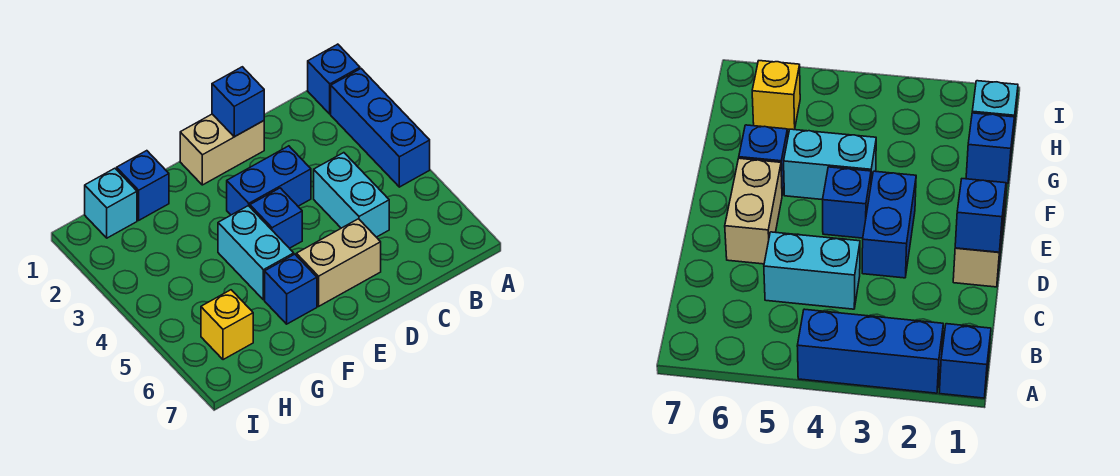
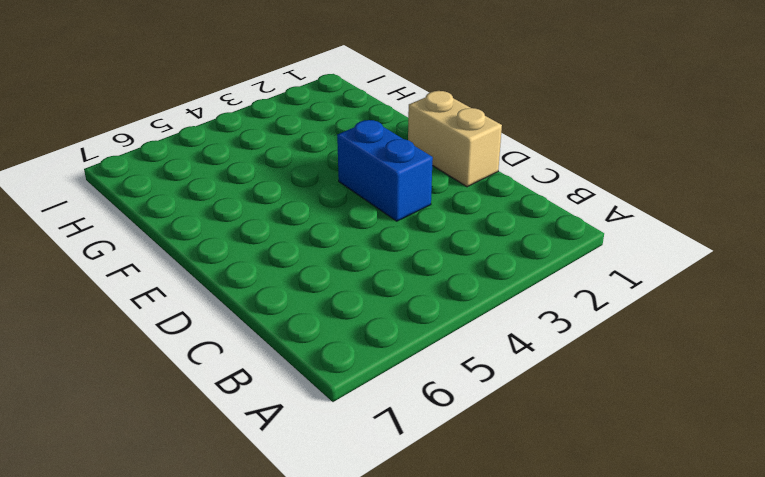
none -> blue 1x1 brick [308,44,360,114]
none -> blue 1x3 brick [331,69,430,187]
none -> cyan 1x2 brick [314,153,389,237]

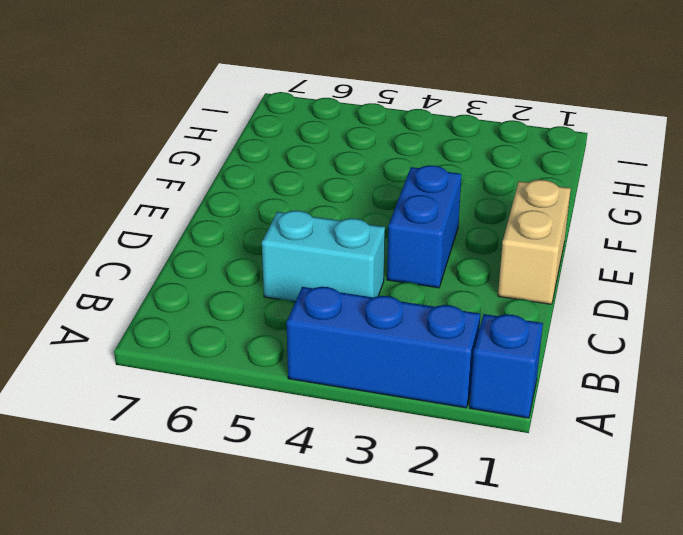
none -> tan 1x2 brick [296,219,381,306]
none -> blue 1x1 brick [250,188,302,248]
none -> cyan 1x2 brick [218,206,294,300]

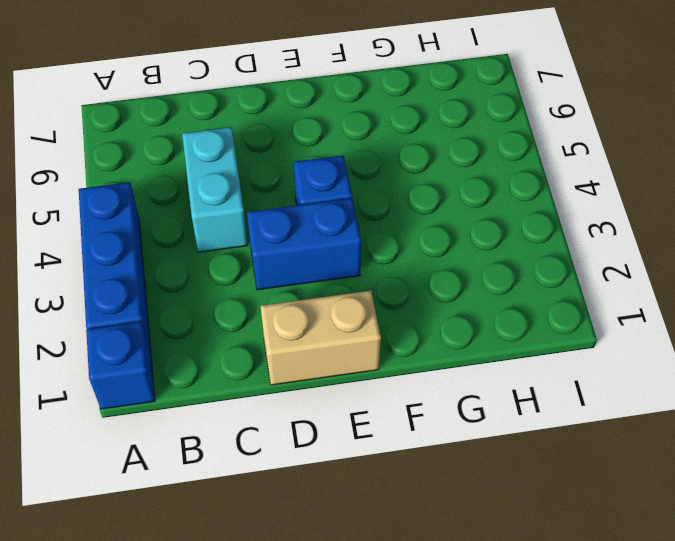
none -> tan 1x2 brick [296,219,381,306]
none -> cyan 1x2 brick [218,206,294,300]
none -> blue 1x1 brick [265,254,317,324]

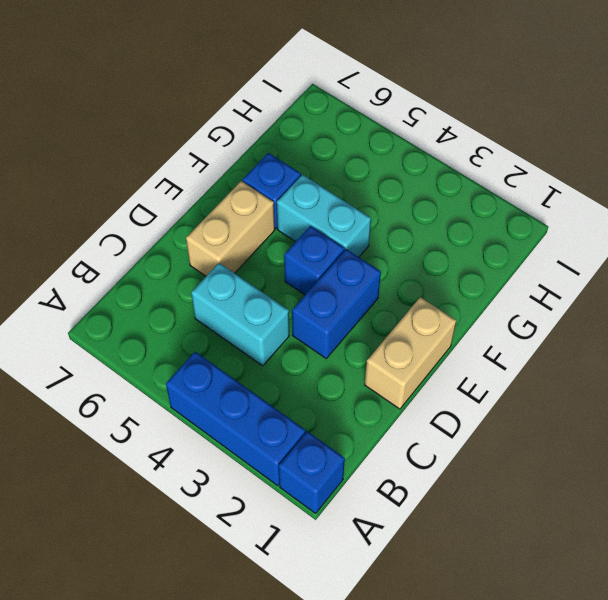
none -> blue 1x1 brick [117,151,169,220]
none -> cyan 1x1 brick [85,168,137,238]
none -> yellow 1x1 brick [201,290,253,360]

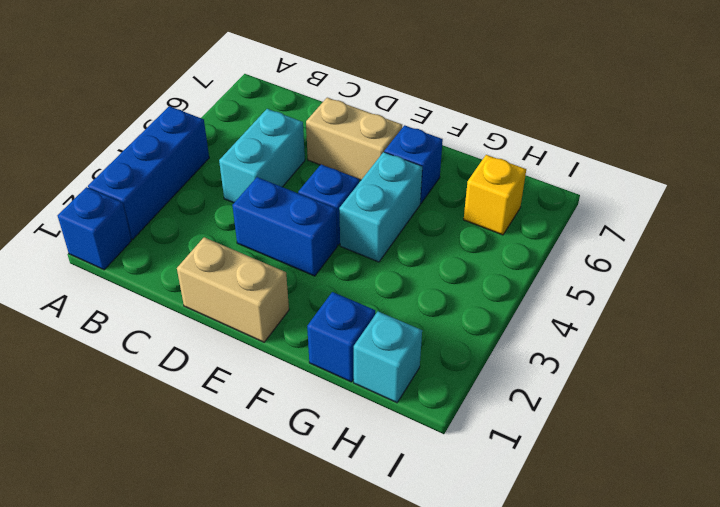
none -> blue 1x1 brick [212,67,264,137]

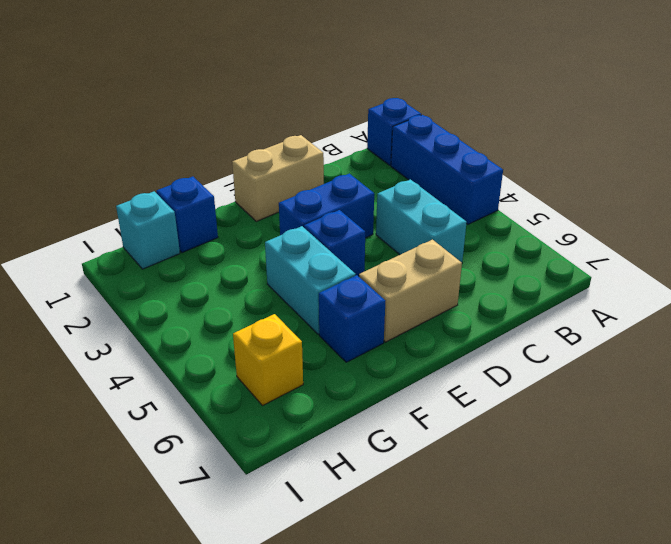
none -> blue 1x1 brick [212,67,264,137]

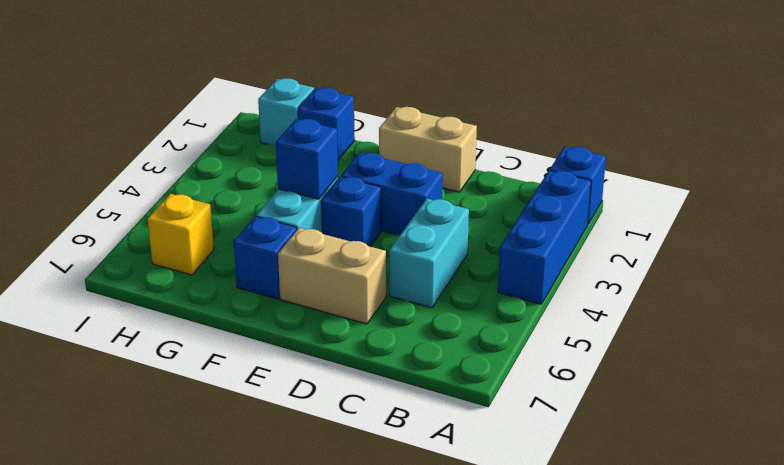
blue 1x1 brick [276,119,338,199] -> blue 1x1 brick moved to [212,67,264,137]

